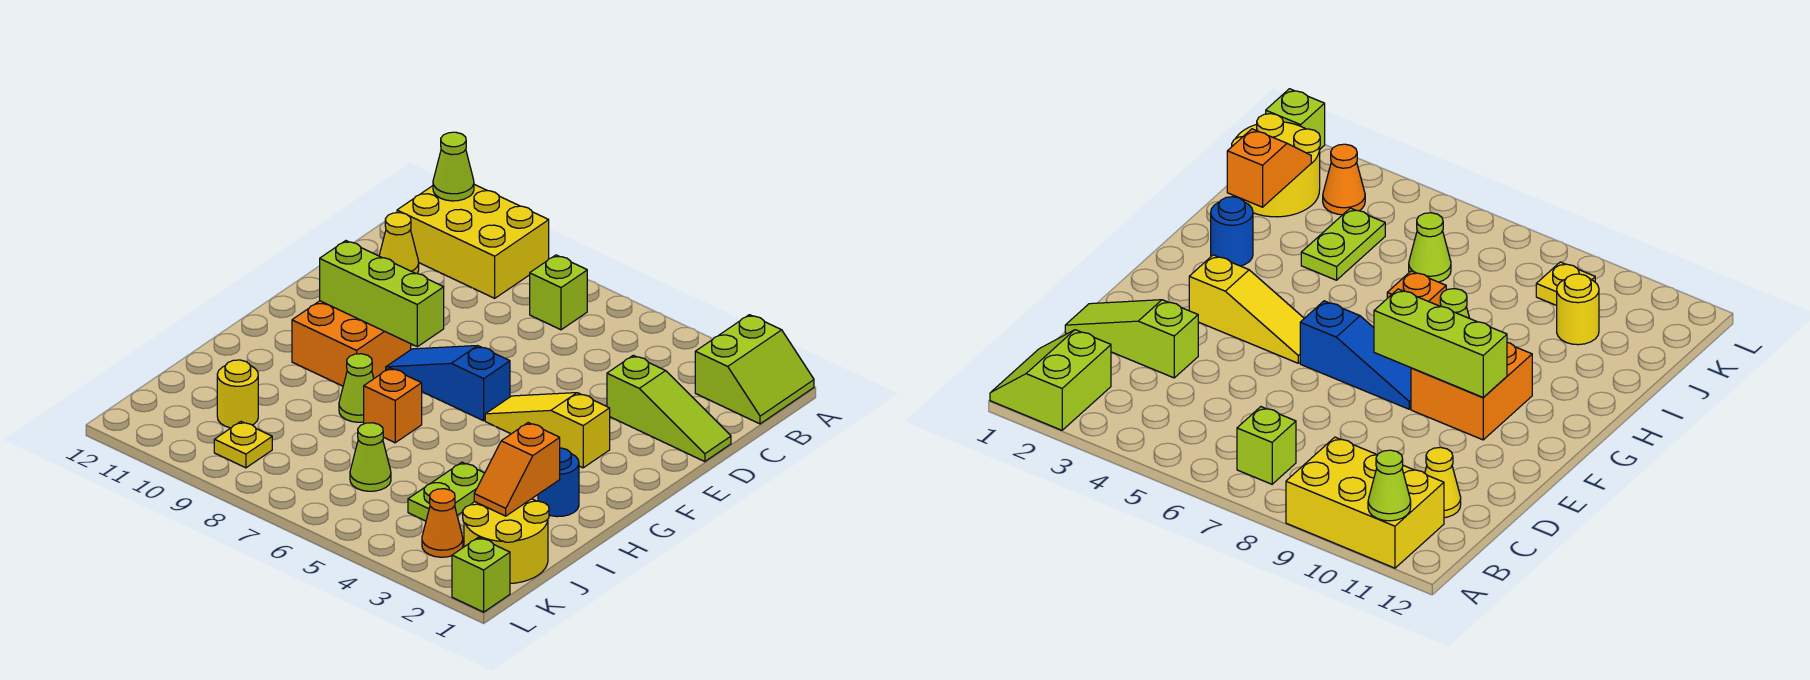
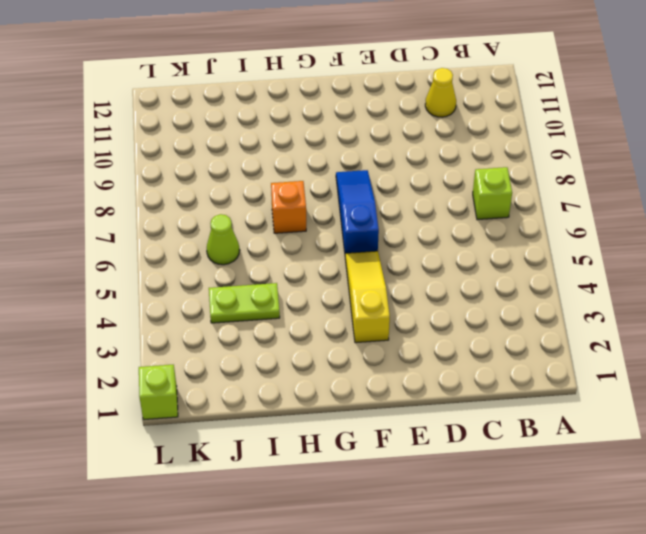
none -> lime 2x2 slope [695,315,814,424]
none -> yellow 2x3 brick [397,184,549,298]
none -> lime 1x3 slope [607,355,731,462]

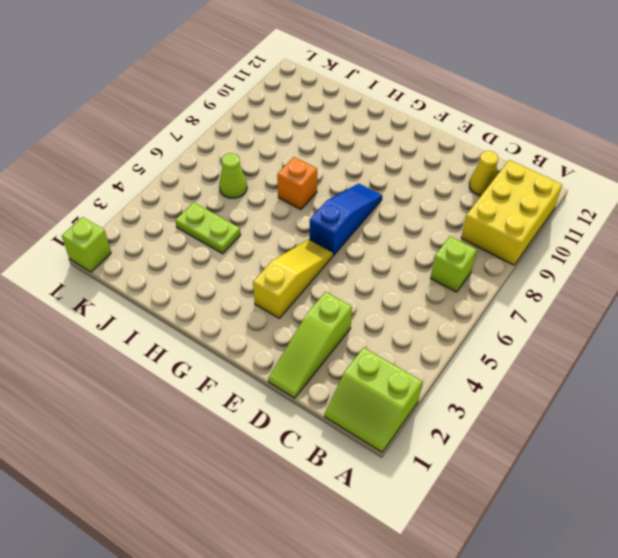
none -> orange 2x2 brick [292,301,411,386]
none -> blue 1x1 round brick [538,448,579,517]
none -> lime 1x1 cone [339,354,374,422]

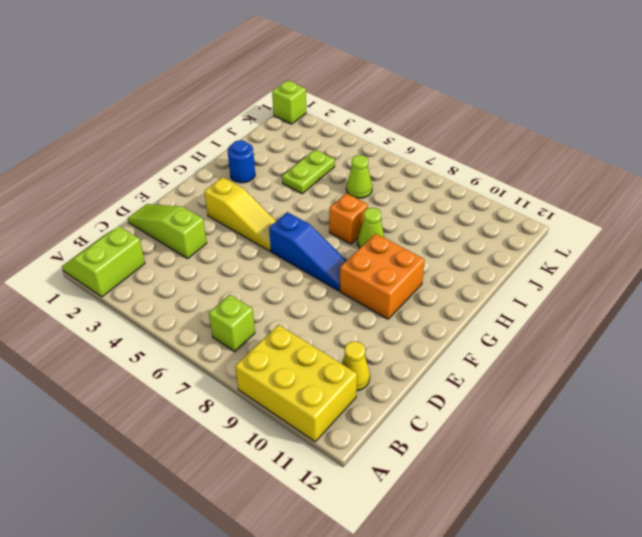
none -> yellow 2x2 round brick [463,499,549,584]
none -> yellow 1x1 round brick [217,360,258,428]
none -> orange 1x1 cone [422,489,463,557]

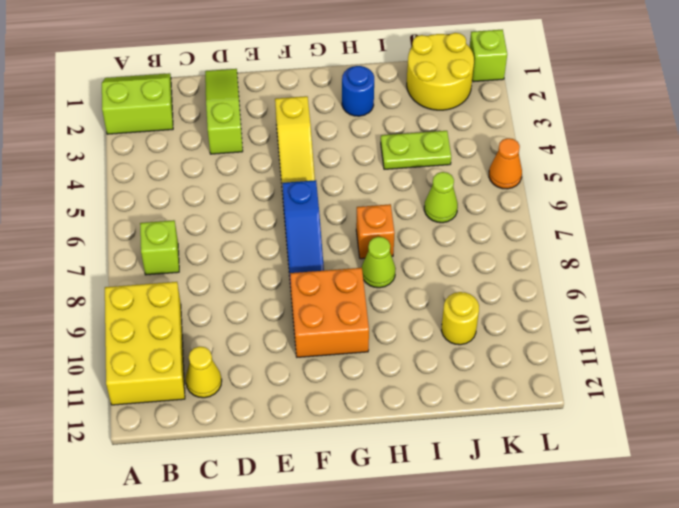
orange 1x1 cone [489,138,522,189] -> orange 1x1 cone moved to [422,489,463,557]
none -> yellow 1x1 plate [214,422,272,468]
none -> lime 1x1 cone [433,132,474,201]
none -> lime 1x3 brick [320,241,444,347]

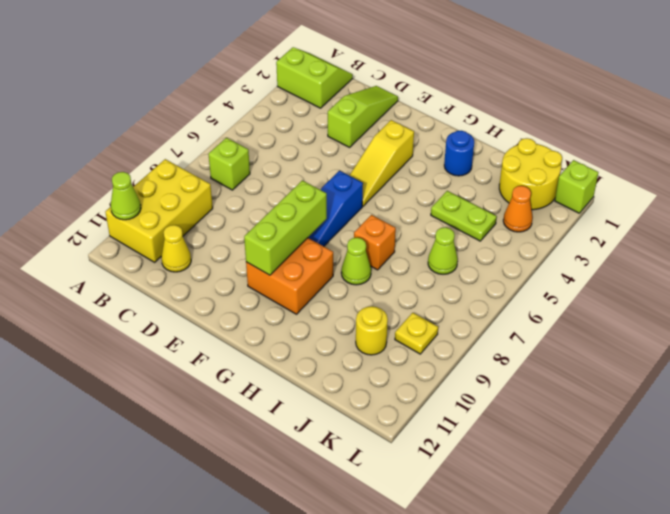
none -> orange 1x2 slope [474,423,560,516]

